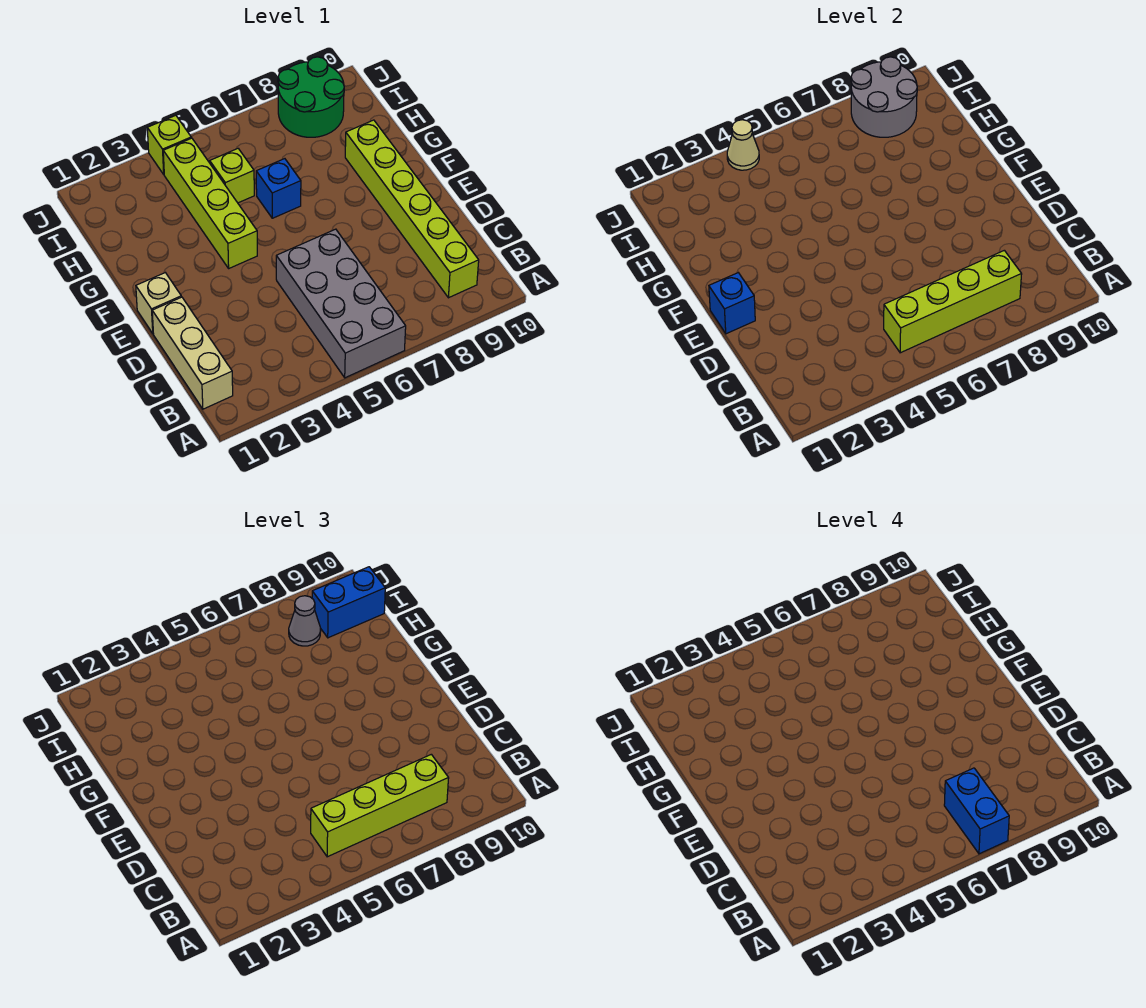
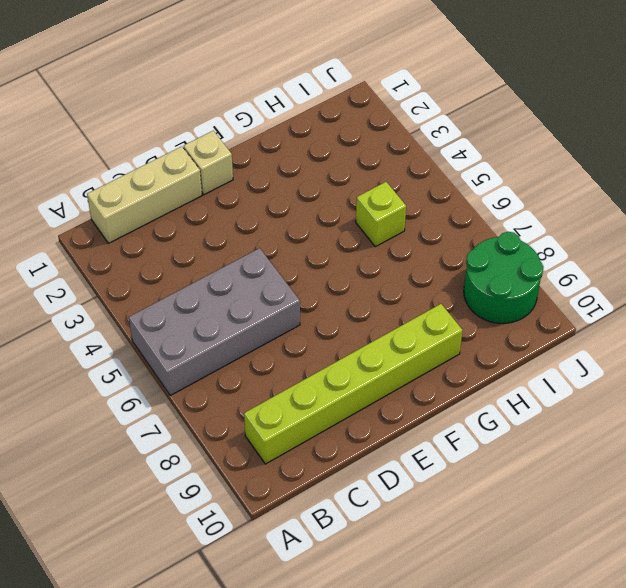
none -> lime 1x4 brick [163,138,257,268]
none -> blue 1x1 brick [256,159,301,218]
none -> lime 1x1 brick [147,115,191,174]

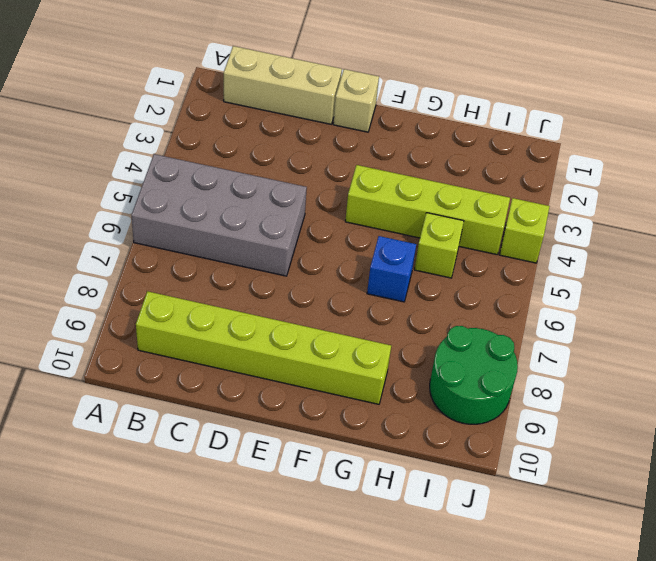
none -> lime 1x4 brick [884,250,1022,353]
none -> blue 1x1 brick [709,273,755,334]
none -> grey 2x2 round brick [851,57,917,137]

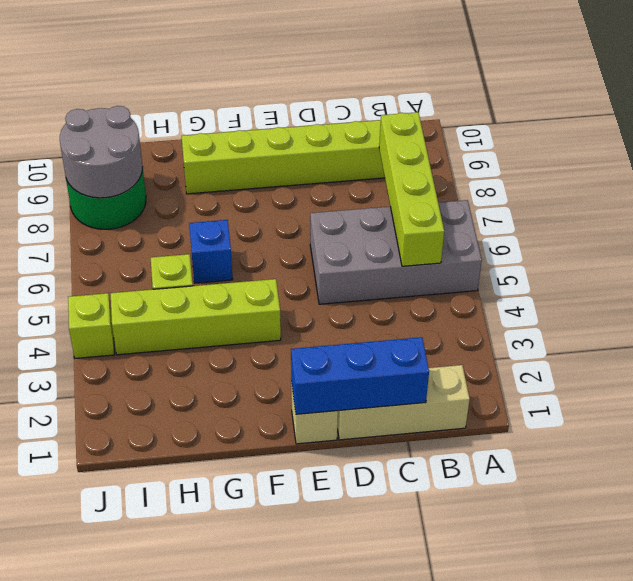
blue 1x3 brick [291,337,429,414] -> blue 1x1 brick [709,273,755,334]
none -> tan 1x1 cone [727,120,759,170]
none -> lime 1x4 brick [311,754,449,857]
none -> grey 1x1 cone [289,596,321,646]

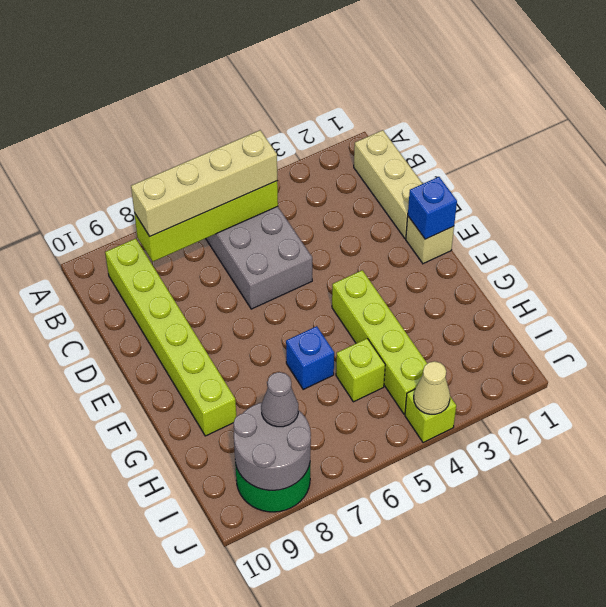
tan 1x4 brick [131,130,277,236] -> lime 1x4 brick [311,754,449,857]
none -> blue 1x2 brick [312,567,385,638]
none -> blue 1x2 brick [944,768,1009,854]

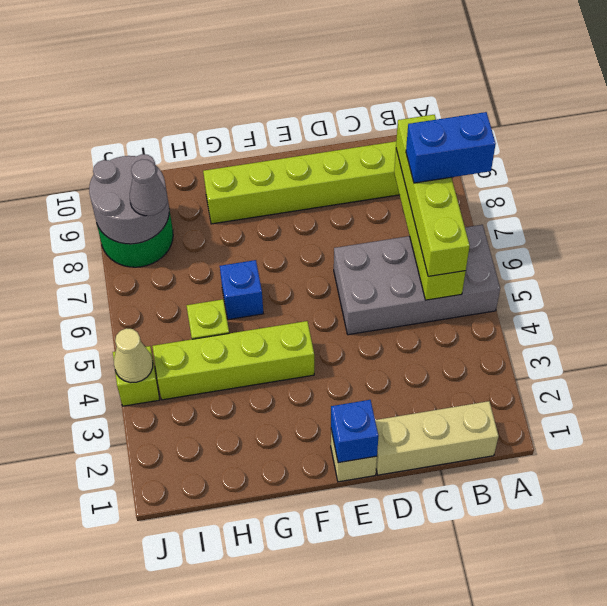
none -> blue 1x2 brick [312,567,385,638]

